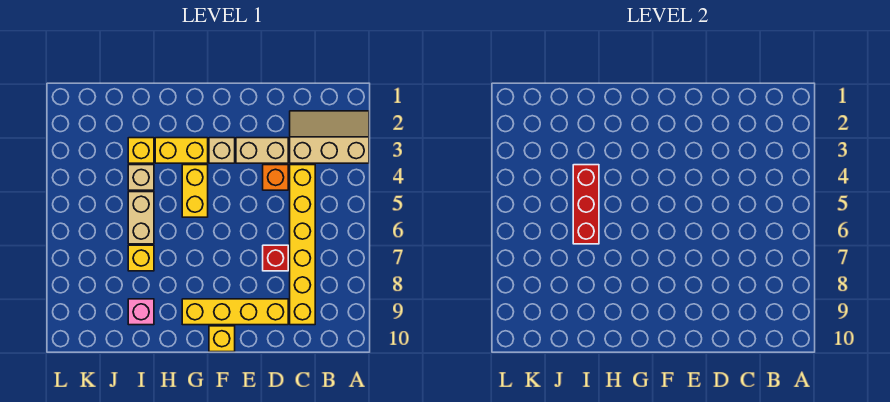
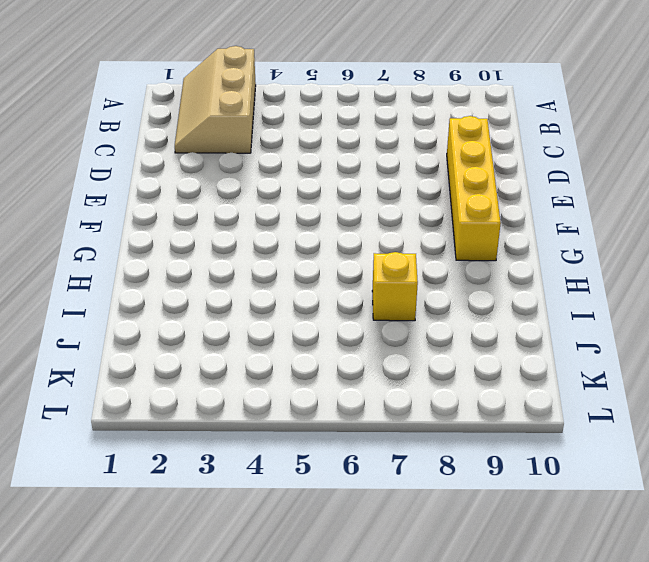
none -> yellow 1x6 brick [290,165,315,325]
none -> tan 1x2 brick [236,138,288,163]
none -> orange 1x1 brick [263,165,288,190]

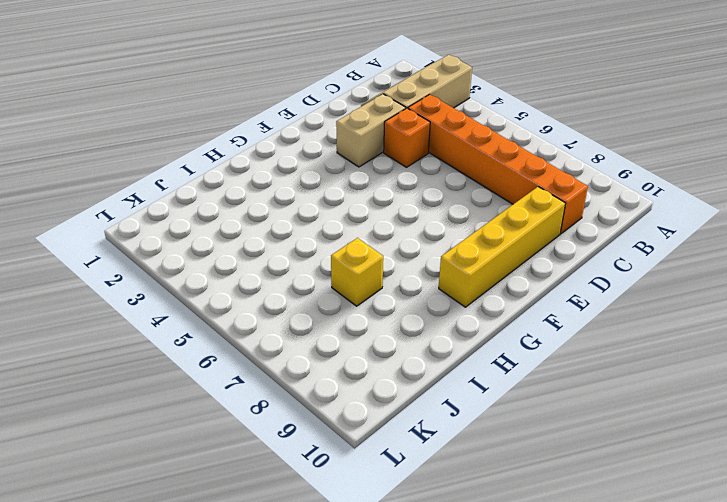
orange 1x6 brick [408,94,588,234] -> yellow 1x6 brick [290,165,315,325]
none -> red 1x1 brick [263,245,288,271]
none -> tan 1x1 brick [209,138,235,163]
none -> yellow 1x1 brick [209,326,235,352]

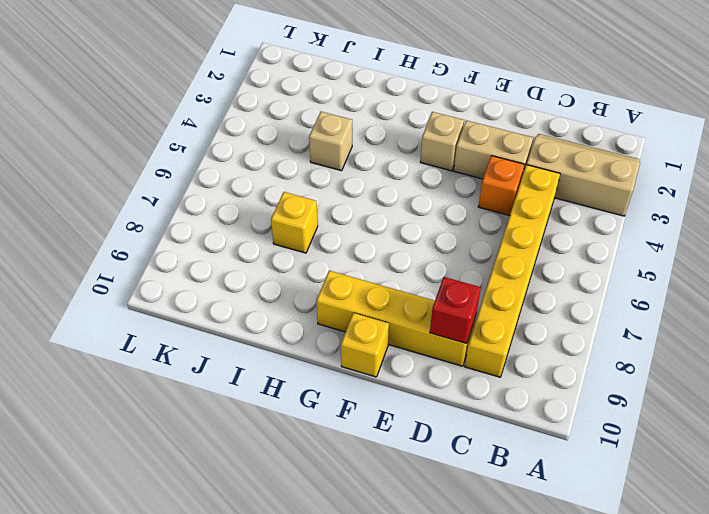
red 1x1 brick [430,277,481,343] -> red 1x1 brick moved to [263,245,288,271]
none -> yellow 1x2 brick [155,138,208,163]
none -> yellow 1x2 brick [182,165,208,217]
none -> yellow 1x1 brick [128,138,154,163]

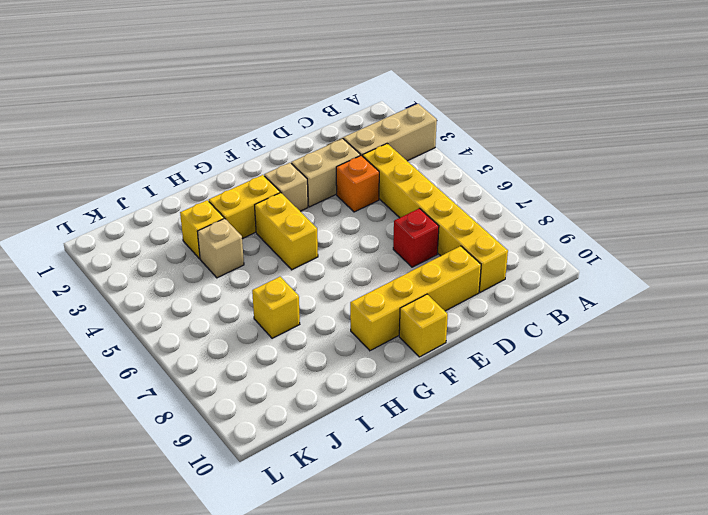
none -> tan 1x2 brick [128,192,154,244]
none -> pink 1x1 brick [128,299,154,325]
none -> red 1x3 brick [573,165,599,244]

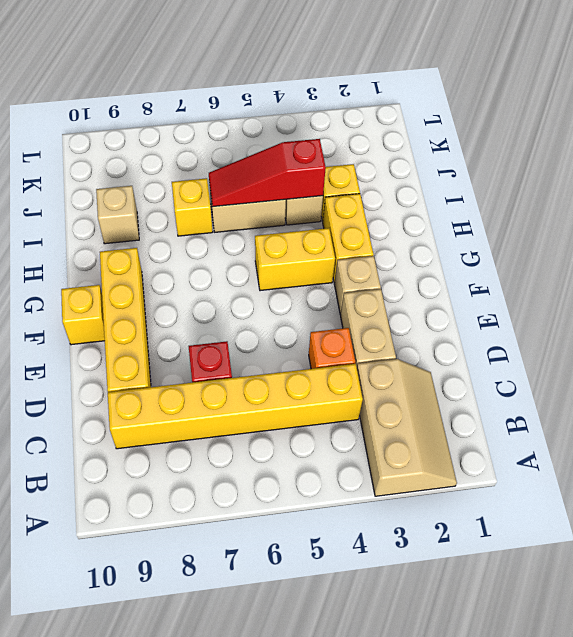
red 1x3 slope [209,139,326,207] -> red 1x3 brick [573,165,599,244]
tan 1x1 brick [96,186,139,244] -> pink 1x1 brick [128,299,154,325]

